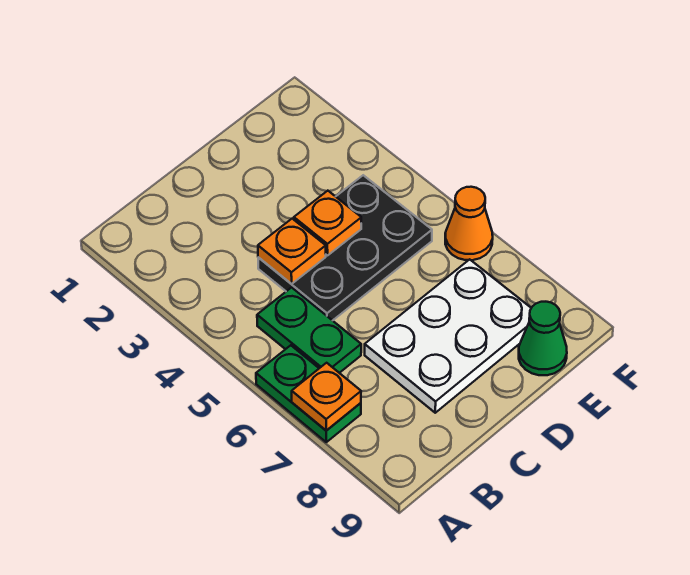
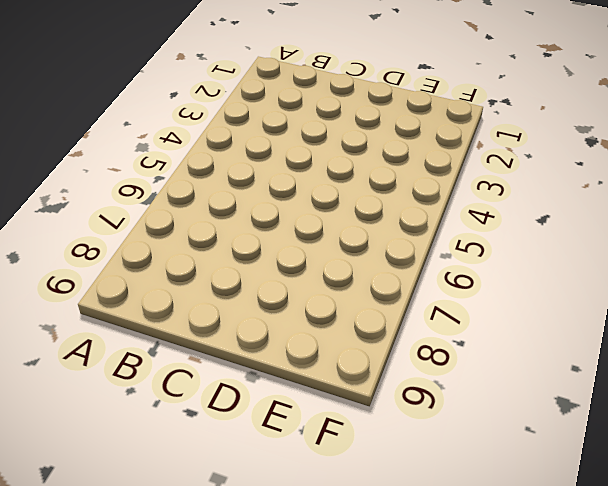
none -> green 1x2 plate [256,345,361,442]
none -> green 1x2 plate [257,287,361,373]

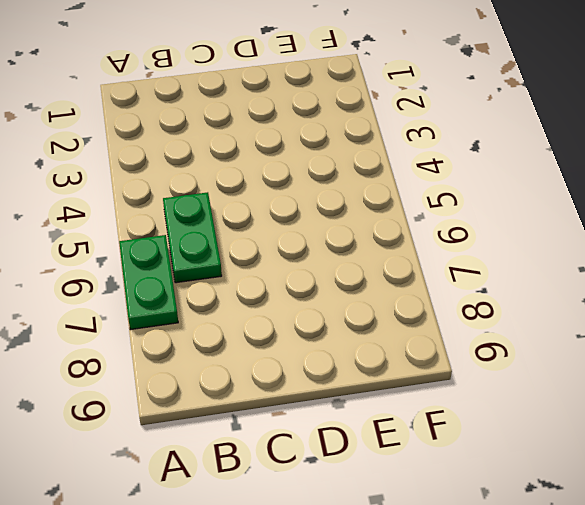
none -> black 2x3 plate [258,175,432,321]
none -> white 2x3 plate [365,259,531,413]

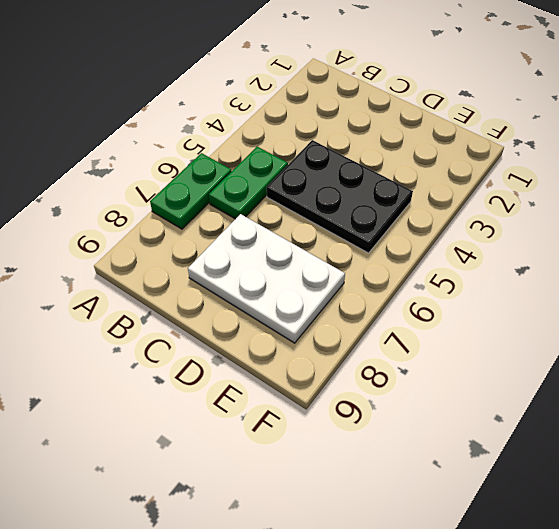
none -> green 1x1 cone [519,302,567,375]
none -> orange 1x1 cone [445,187,493,260]

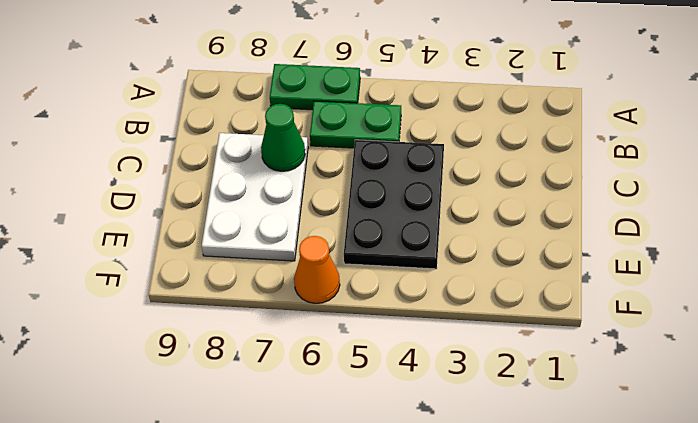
green 1x1 cone [261,104,305,171] -> green 1x1 cone moved to [519,302,567,375]
none -> orange 1x1 plate [292,363,361,431]
none -> orange 1x1 plate [258,219,326,284]

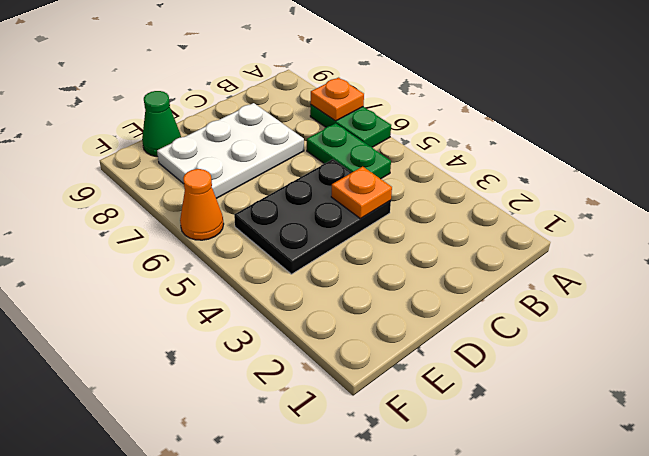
none -> orange 1x1 plate [294,191,361,256]

